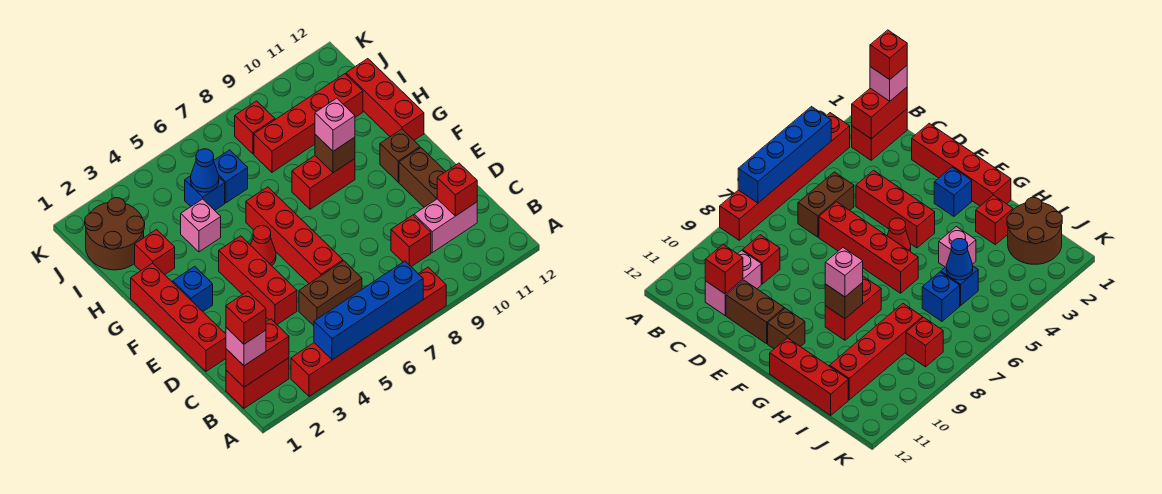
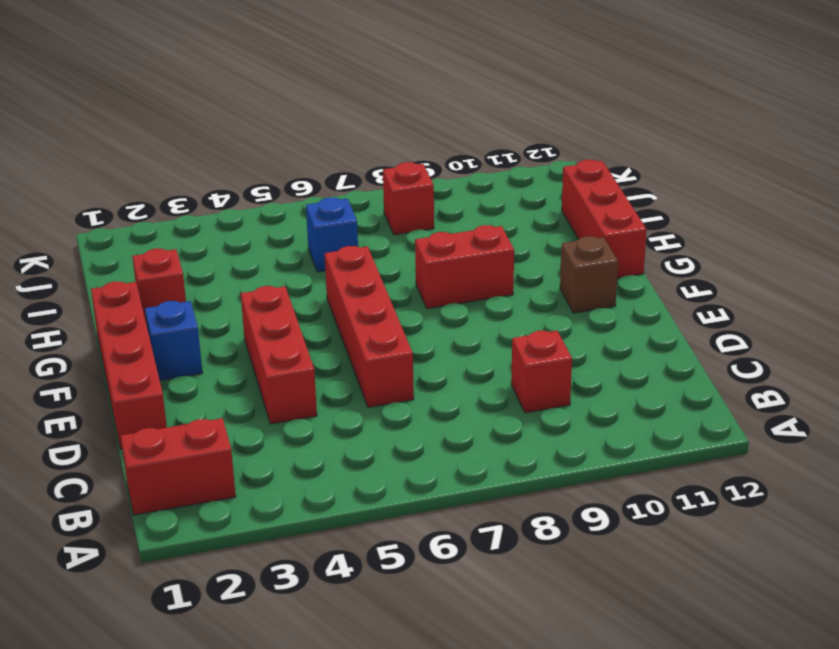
none -> red 1x6 brick [291,267,446,396]
none -> brown 1x2 brick [299,261,362,326]
none -> pink 1x2 brick [414,199,477,253]

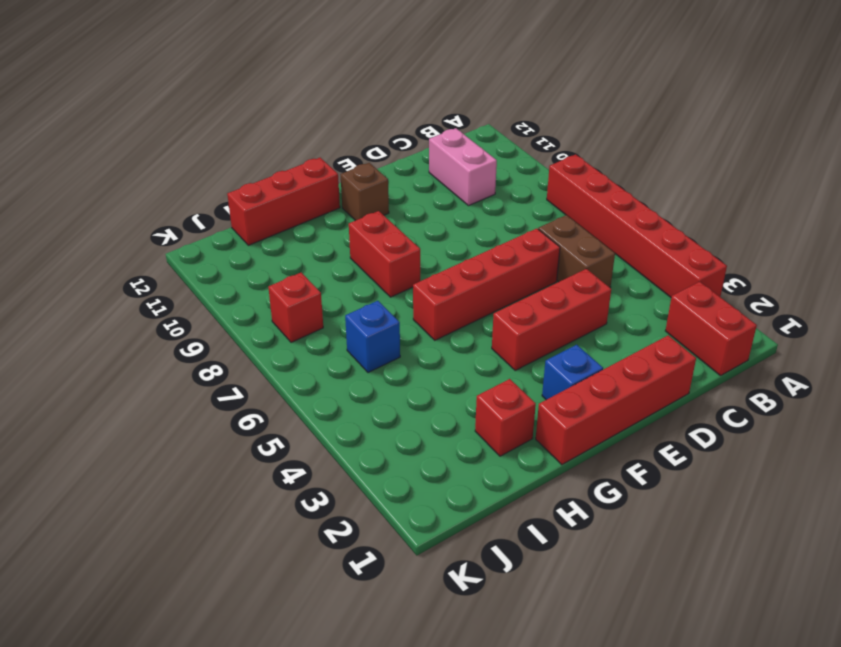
none -> red 1x1 brick [391,215,431,267]
none -> brown 1x2 brick [399,148,446,207]
none -> red 1x1 cone [251,226,276,266]

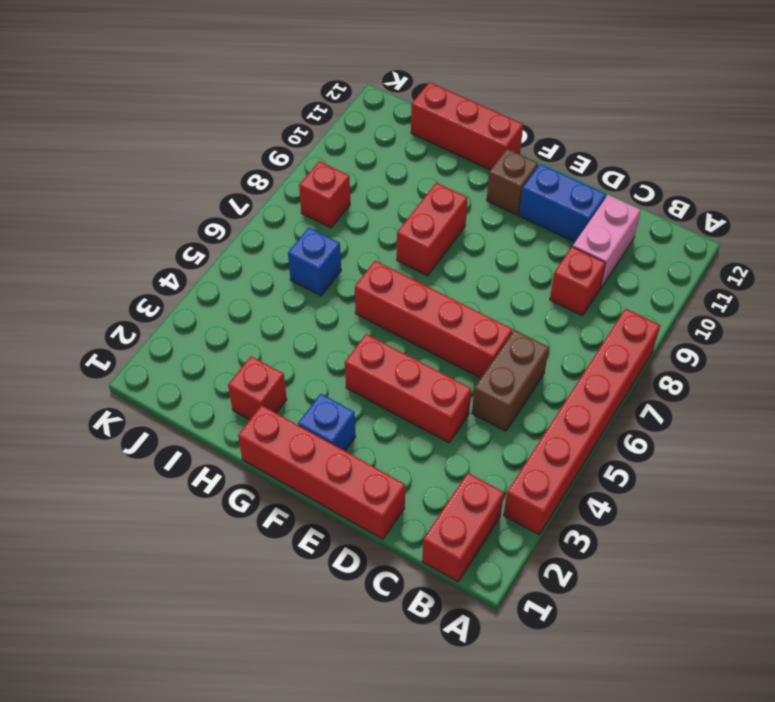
blue 1x2 brick [519,164,606,242] -> brown 1x2 brick [399,148,446,207]
none -> red 1x1 cone [251,226,276,266]
none -> pink 1x1 brick [181,199,221,252]
none -> brown 2x2 round brick [85,198,145,270]

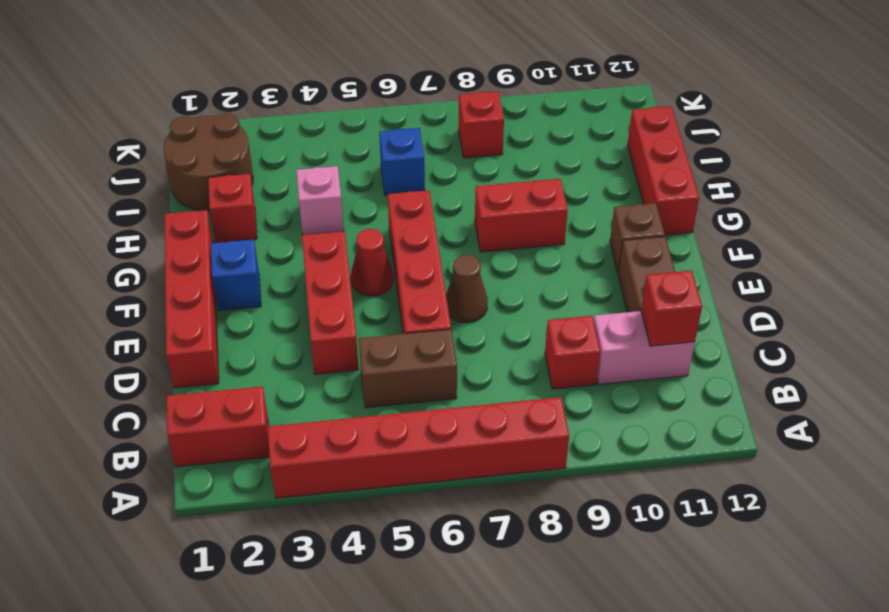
brown 1x1 cone [446,255,488,323] -> none
none -> blue 1x1 brick [185,176,225,210]
none -> red 1x4 brick [254,74,363,172]
none -> blue 1x4 brick [314,261,423,360]

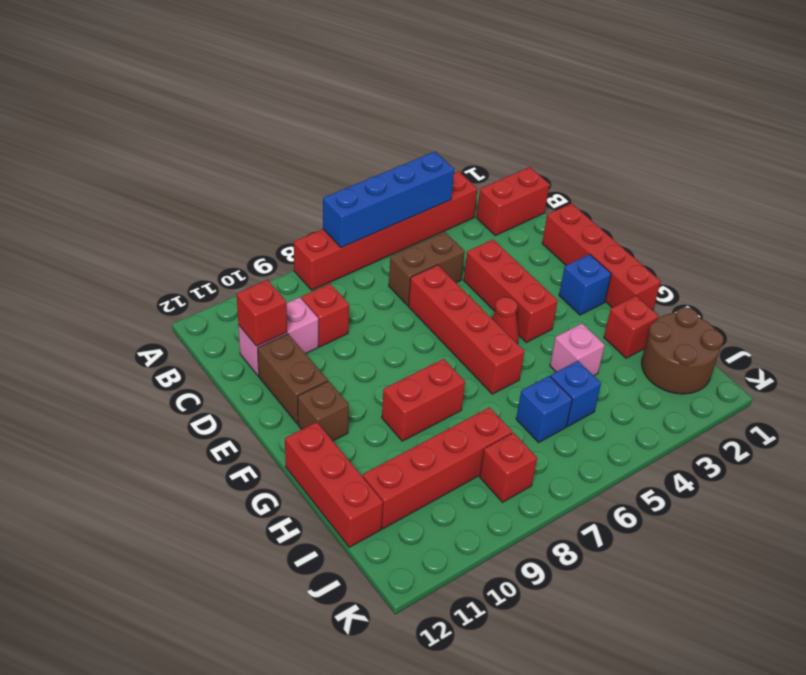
none -> red 1x2 brick [226,319,289,387]
none -> brown 1x1 brick [315,134,355,173]
none -> blue 1x1 cone [191,149,219,192]

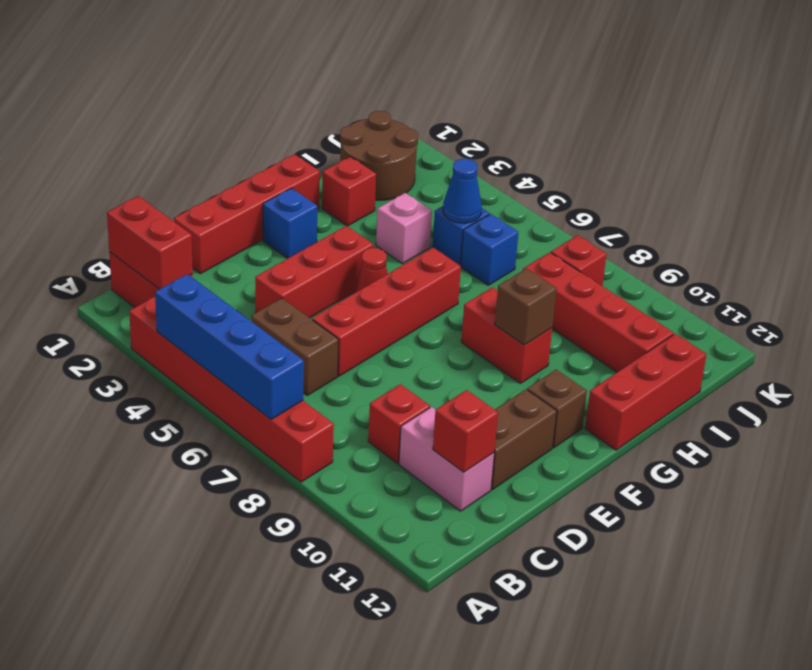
none -> pink 1x1 brick [226,327,266,366]
none -> pink 1x1 brick [315,98,355,151]
none -> red 1x1 brick [226,291,266,344]

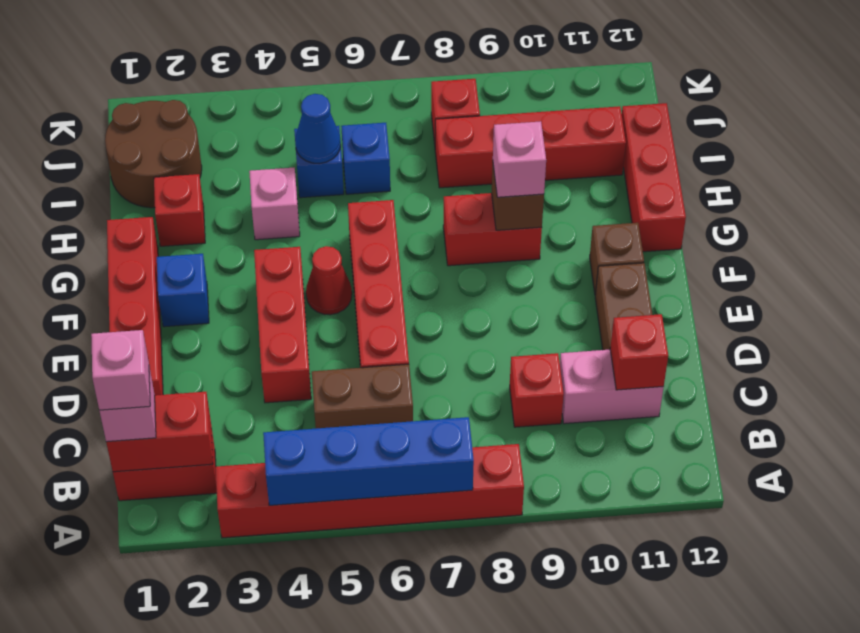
pink 1x1 brick [91,330,150,410] -> red 1x1 brick [226,291,266,344]

